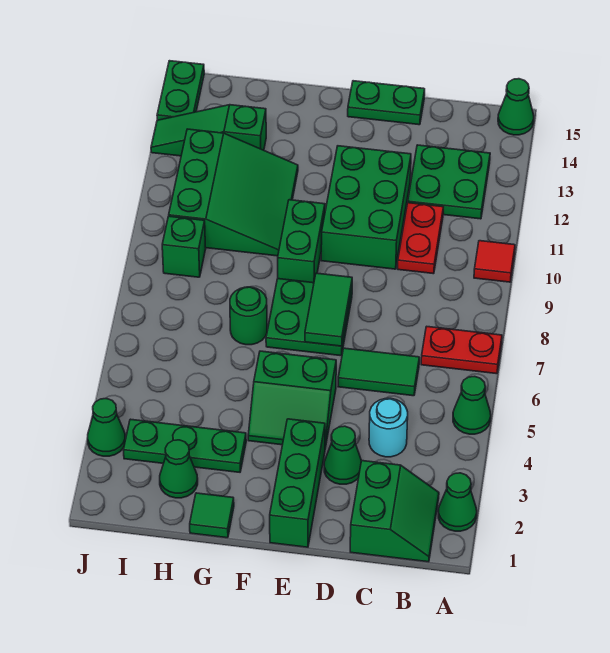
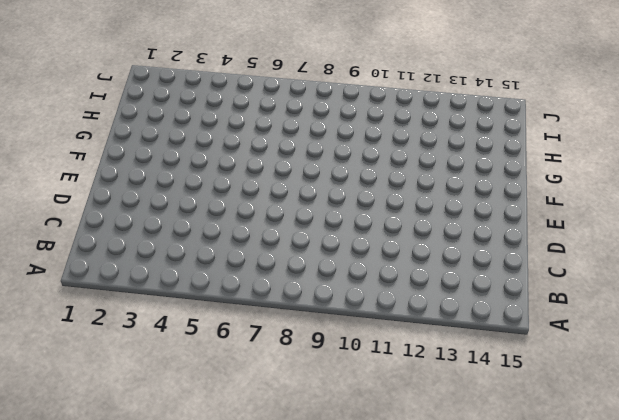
none -> green 1x1 cone [438,473,477,531]
none -> green 1x1 cone [453,376,491,434]
none -> red 1x2 plate [421,327,502,374]

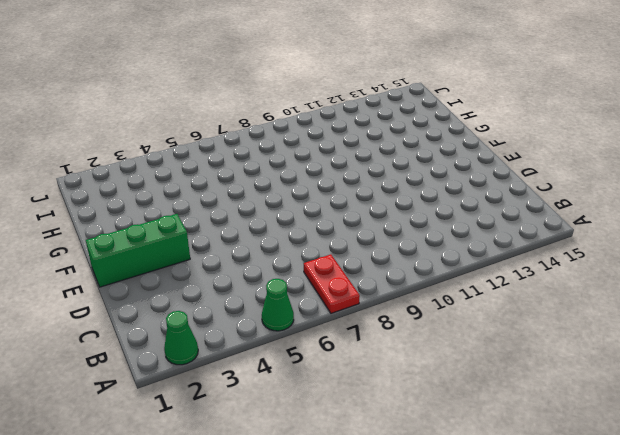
none -> red 1x1 tile [474,241,515,282]
none -> green 1x1 cone [498,79,534,135]
none -> green 2x2 slope [350,461,439,562]

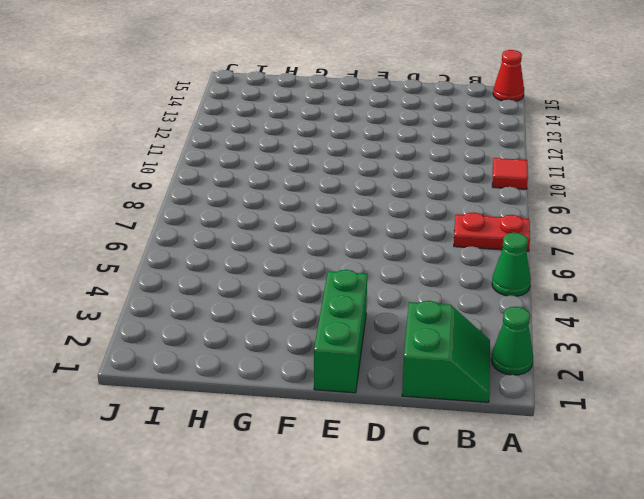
red 1x1 cone [493,50,524,101] -> green 1x1 cone [498,79,534,135]
none -> green 2x2 plate [408,145,490,219]
none -> cyan 1x1 round brick [369,398,408,457]
none -> green 1x2 tile [338,348,419,396]

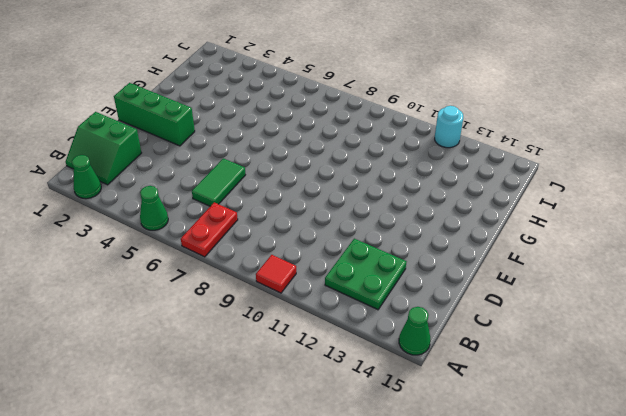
cyan 1x1 round brick [435,106,463,148] -> cyan 1x1 round brick moved to [369,398,408,457]
none -> red 1x2 plate [398,203,443,274]
none -> green 1x1 cone [324,426,361,484]
none -> green 2x3 brick [321,146,411,269]

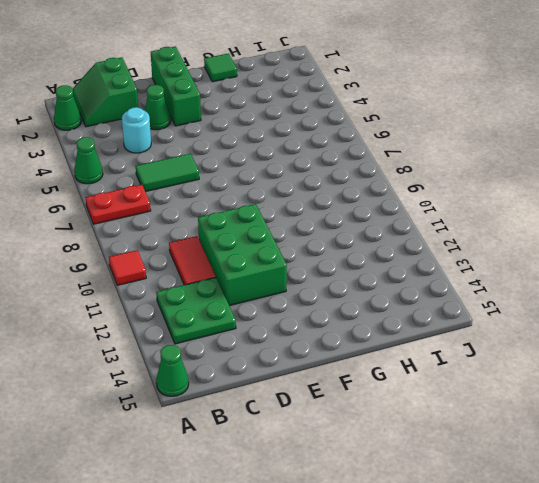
red 1x2 tile [169,236,216,285] -> red 1x2 plate [398,203,443,274]
none -> green 1x2 plate [348,81,425,125]
none -> green 2x2 slope [248,351,336,448]
none -> green 2x2 plate [266,279,352,356]

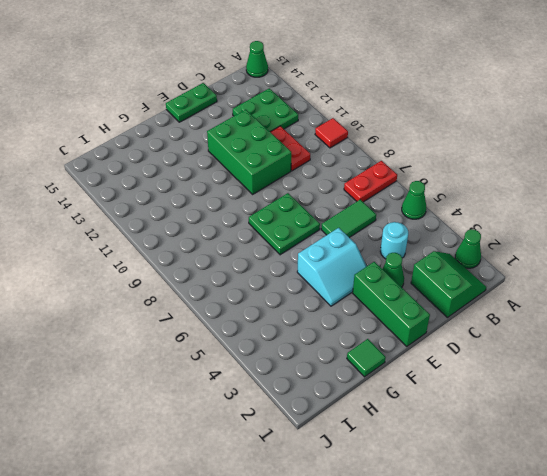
cyan 2x2 slope [297,228,367,306] -> green 2x2 slope [248,351,336,448]
none -> green 1x2 brick [278,200,325,283]
none -> green 1x3 plate [123,419,246,472]
none -> green 1x1 round brick [230,287,267,345]

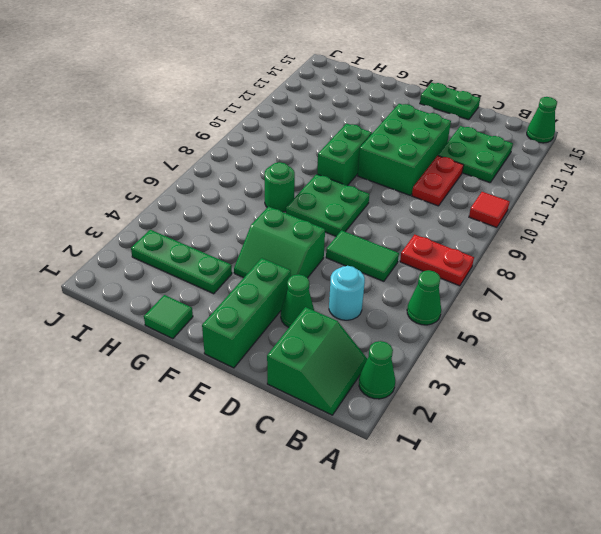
none -> green 3x3 slope [169,129,298,256]
none -> green 1x1 cone [160,440,198,498]
none -> green 1x3 slope [151,105,266,156]

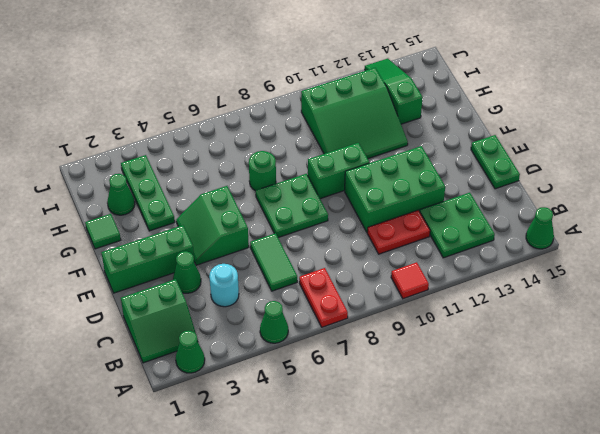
none -> green 1x1 brick [162,216,206,277]
none -> green 1x1 cone [88,399,125,456]
none -> green 1x2 plate [157,61,204,120]

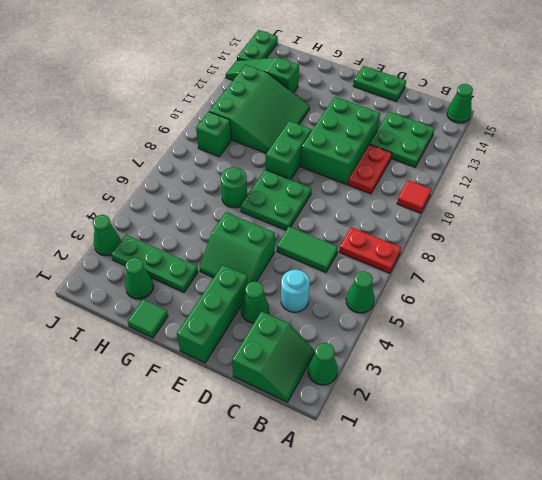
none -> green 1x2 tile [305,273,352,346]

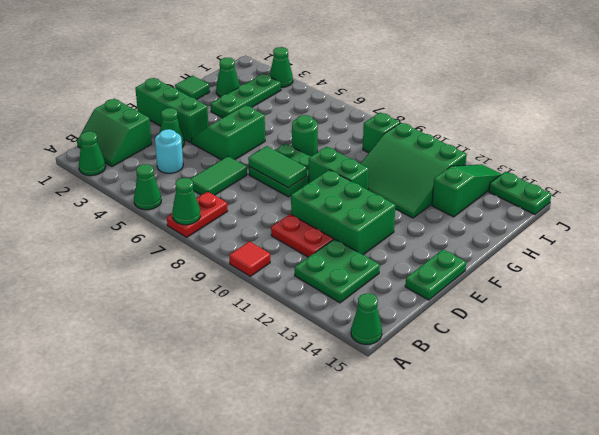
green 1x1 cone [172,178,200,225] -> none

